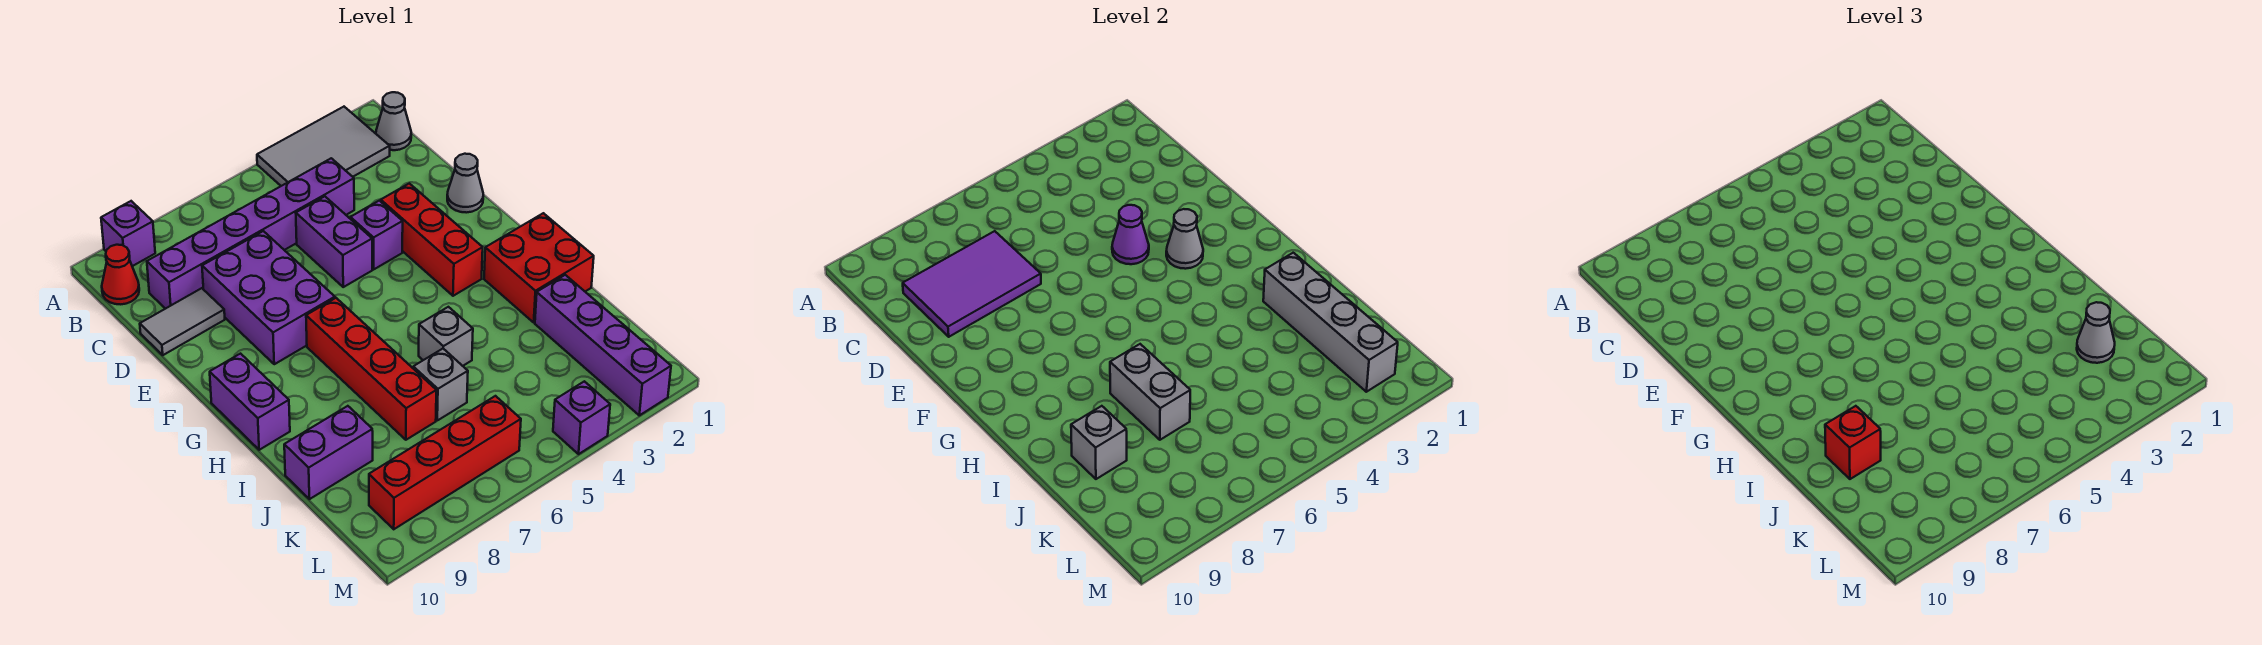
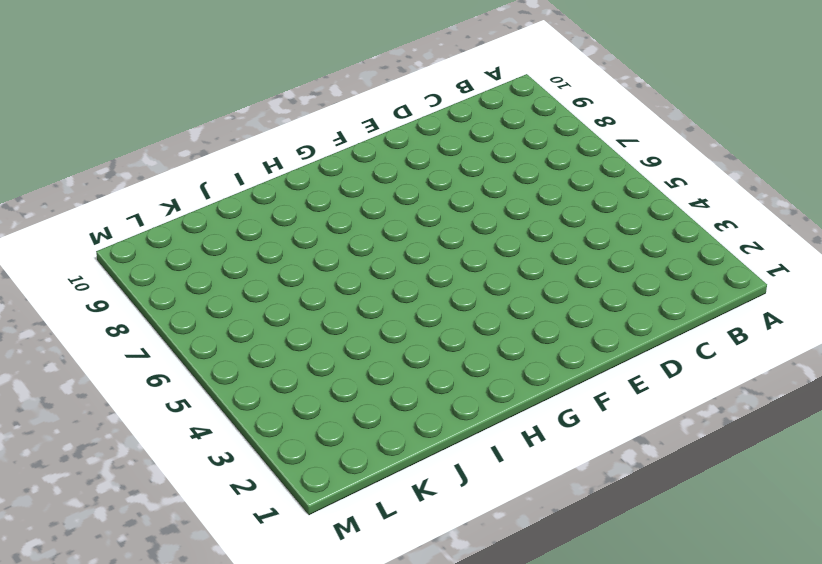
none -> grey 2x3 tile [257,107,390,186]
none -> purple 1x1 brick [101,201,155,266]
none -> grey 1x1 cone [376,92,411,150]

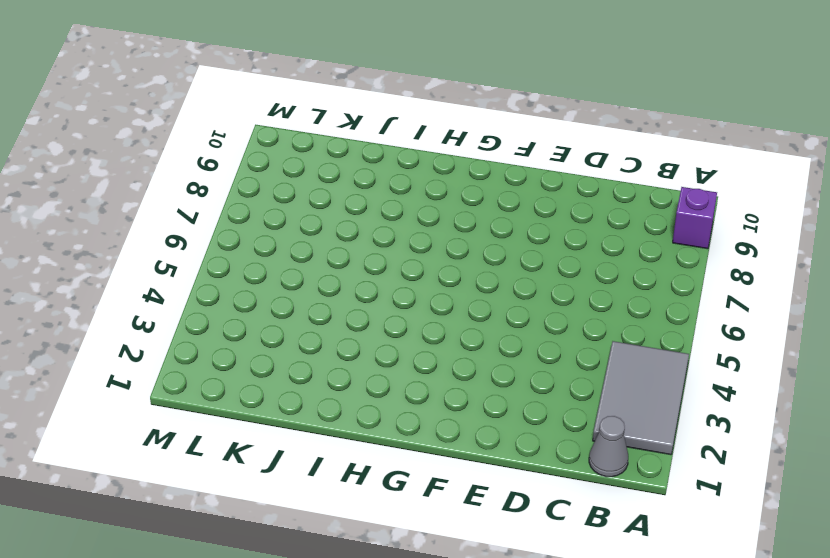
none -> red 1x1 cone [102,245,139,304]
none -> purple 1x6 brick [147,158,354,309]
none -> purple 1x2 brick [296,196,372,287]

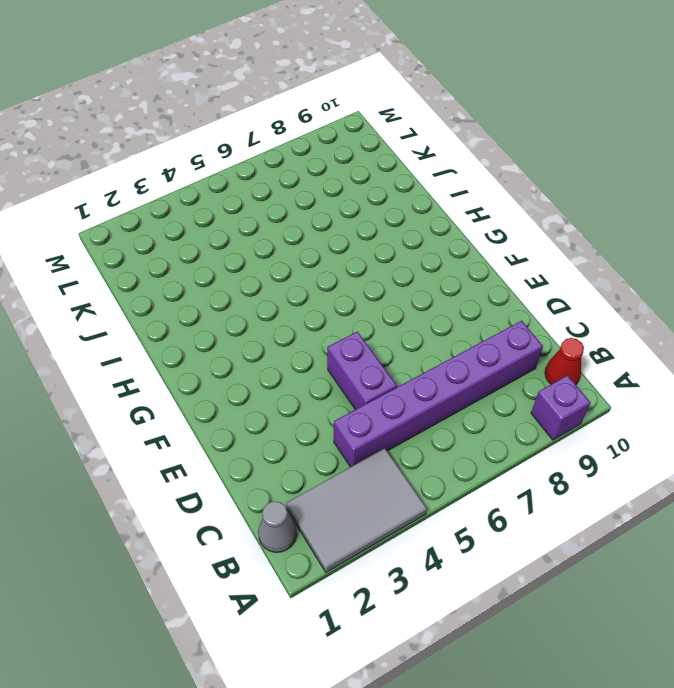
none -> purple 2x3 brick [202,231,335,364]
none -> grey 1x2 tile [140,288,225,355]
none -> grey 1x1 cone [447,154,483,213]

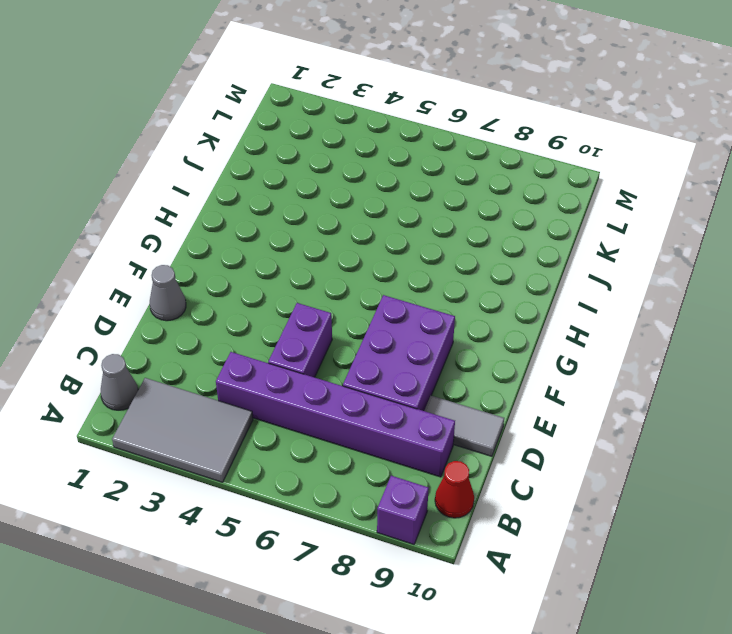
none -> red 1x3 brick [381,183,483,296]
none -> purple 1x1 brick [350,201,403,269]
none -> red 1x4 brick [306,298,436,440]

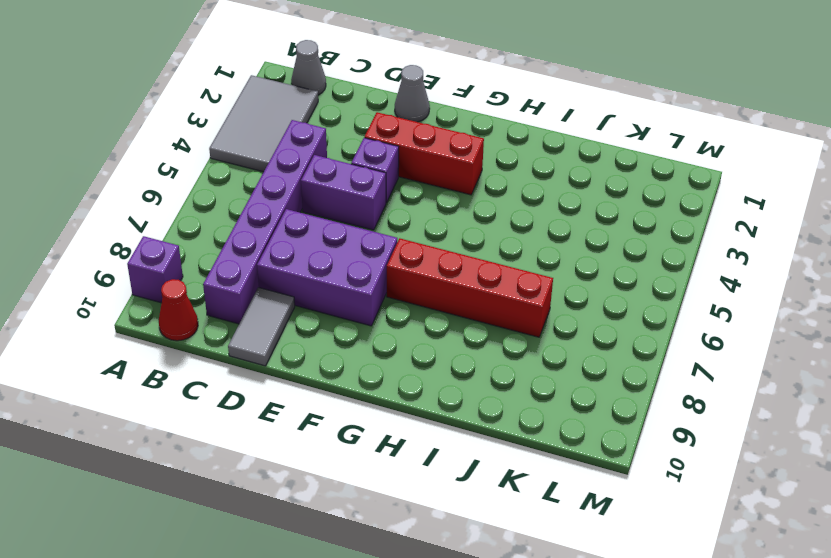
none -> purple 1x2 brick [210,354,290,450]
none -> red 2x2 brick [484,213,594,322]
none -> grey 1x1 brick [419,307,473,366]

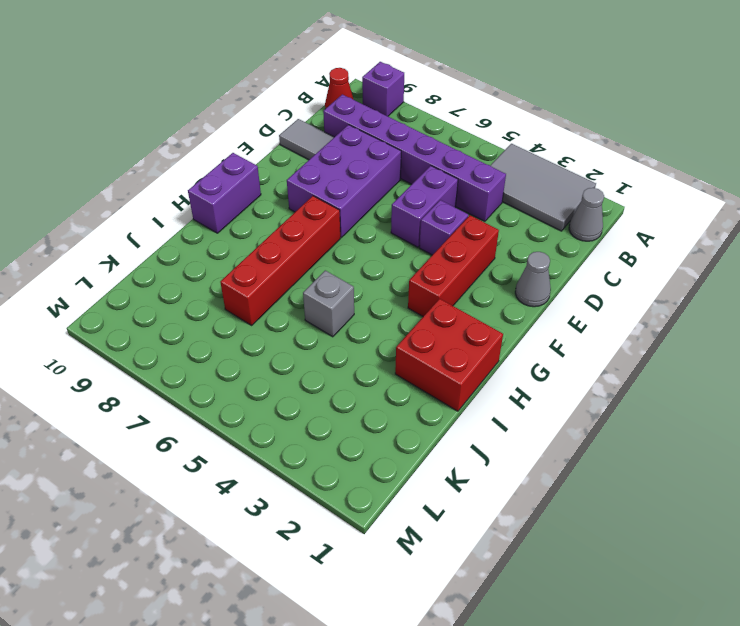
none -> purple 1x4 brick [535,275,671,415]
none -> grey 1x1 brick [413,349,468,420]
none -> purple 1x2 brick [284,406,373,499]

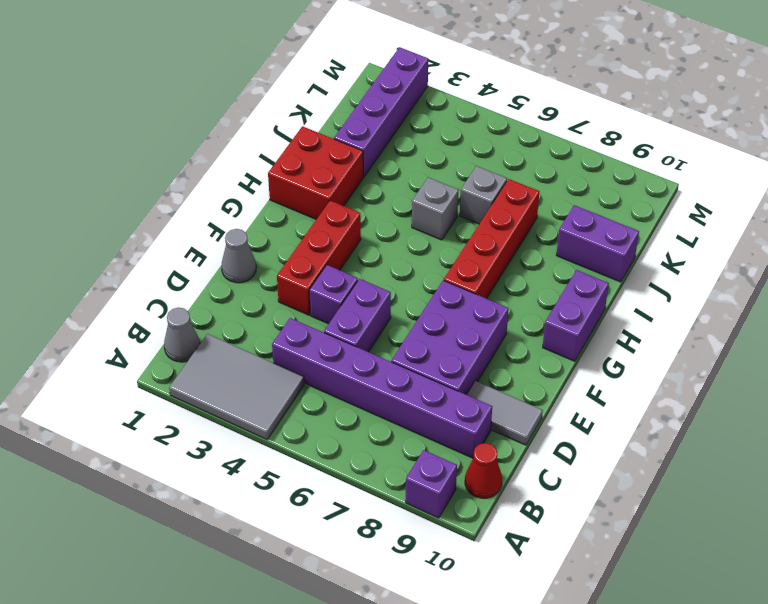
none -> red 1x4 brick [369,396,521,529]
none -> purple 1x1 brick [553,381,610,454]
none -> purple 2x3 tile [903,231,1041,337]

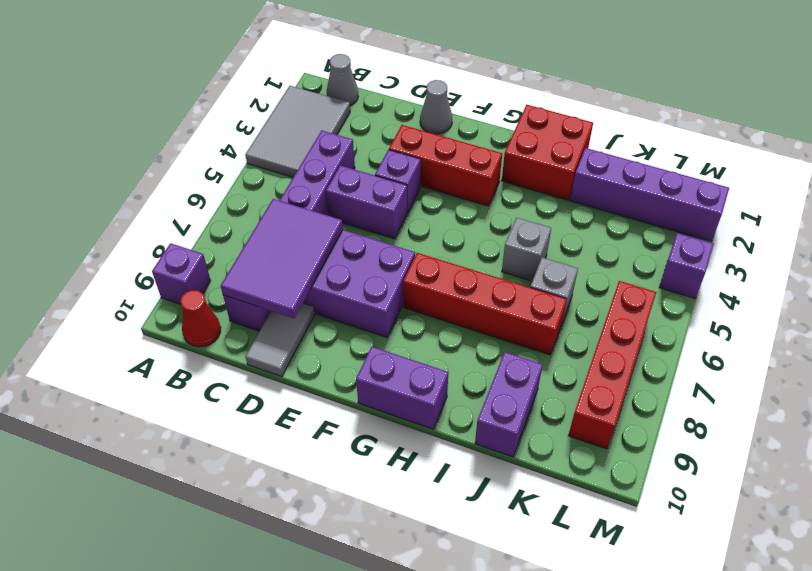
none -> purple 1x1 cone [1112,205,1149,264]
none -> grey 1x1 cone [1166,209,1203,269]
none -> grey 1x4 brick [1263,253,1398,392]

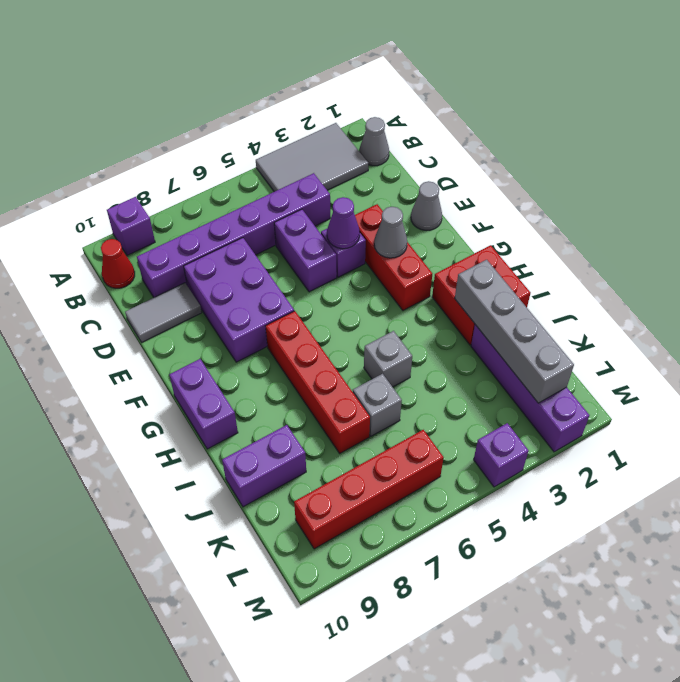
none -> purple 2x3 tile [903,231,1041,337]
none -> grey 1x2 brick [1110,344,1190,440]
none -> grey 1x1 brick [1071,406,1127,479]

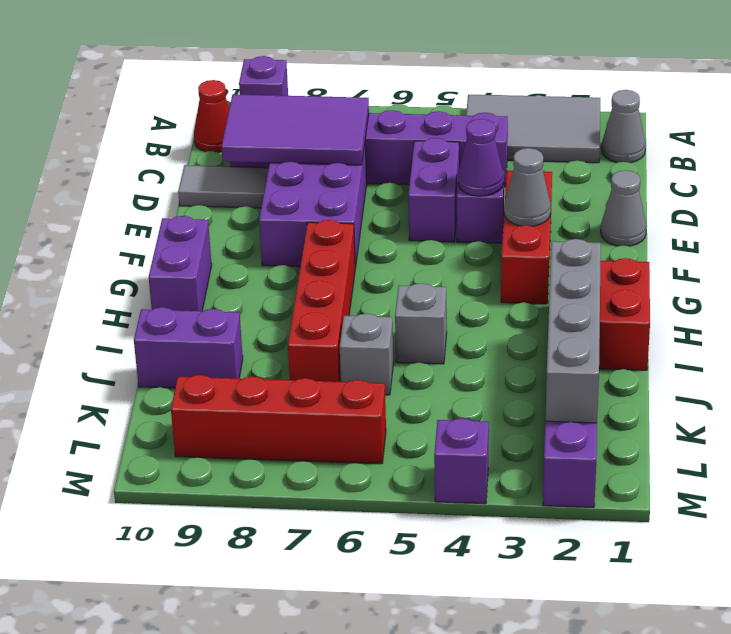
none -> grey 1x2 brick [1110,344,1190,440]
none -> grey 1x1 brick [1071,406,1127,479]
none -> red 1x1 brick [1825,406,1881,479]

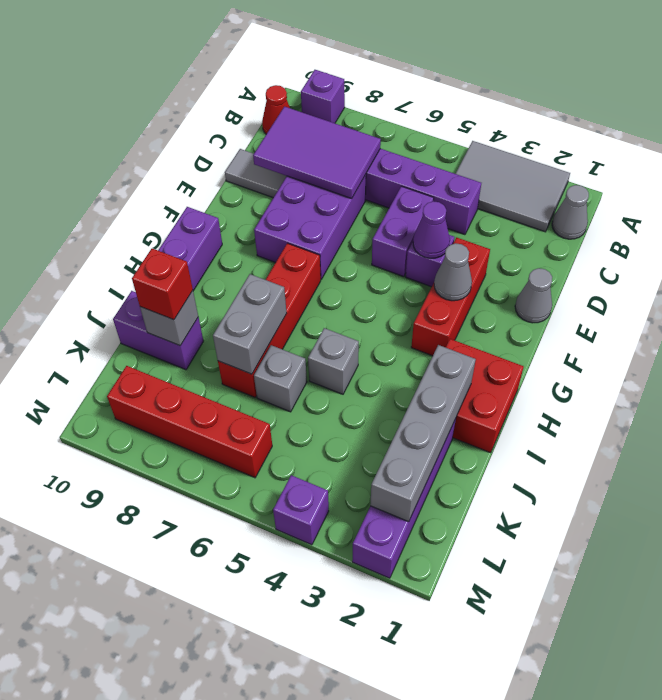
none -> grey 1x1 cone [2077,302,2115,363]

